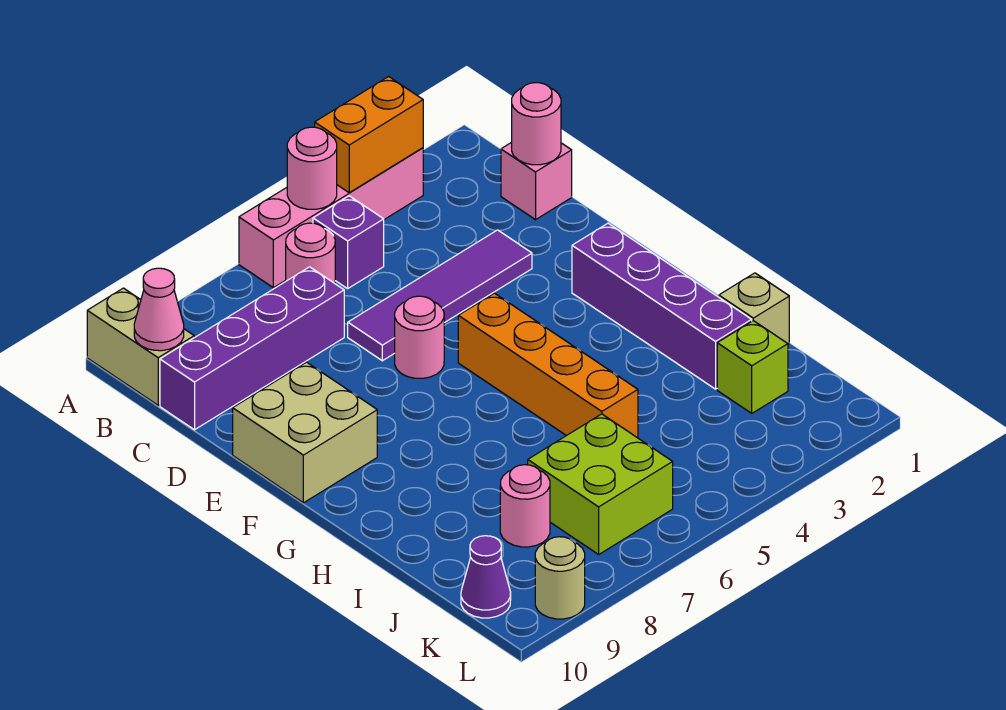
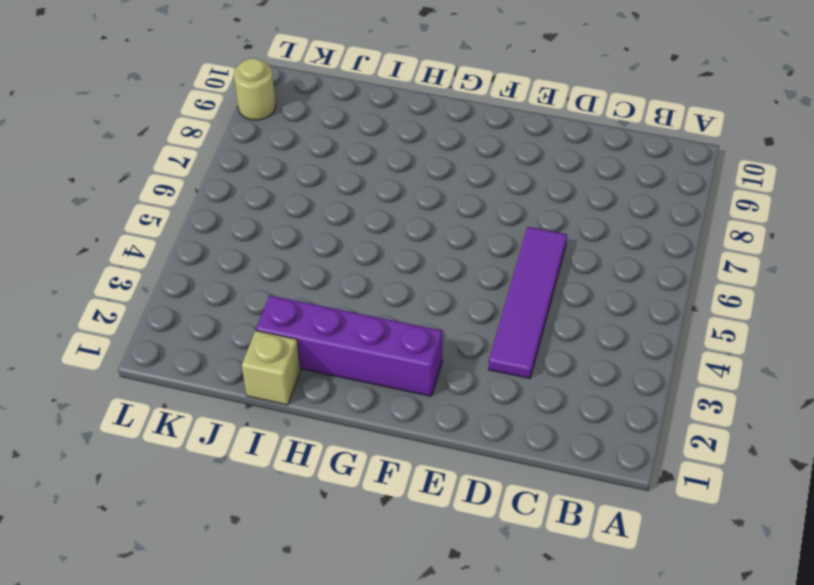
none -> pink 1x4 brick [239,148,423,288]
none -> tan 1x2 brick [87,288,194,405]
none -> purple 1x1 brick [313,196,384,289]

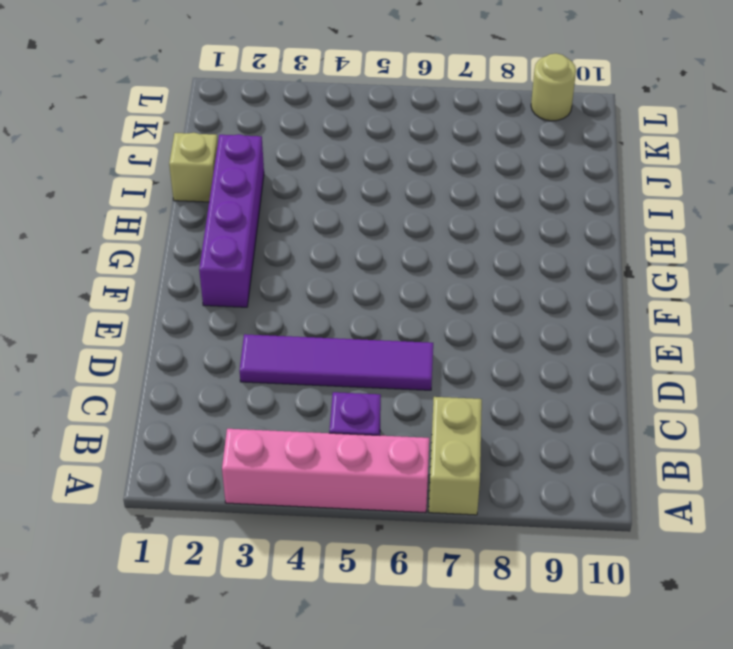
tan 1x2 brick [429,397,482,515] -> tan 1x2 brick moved to [87,288,194,405]
none -> pink 1x1 round brick [286,223,335,283]
none -> pink 1x1 brick [501,142,572,220]
none -> purple 1x4 brick [160,267,344,430]

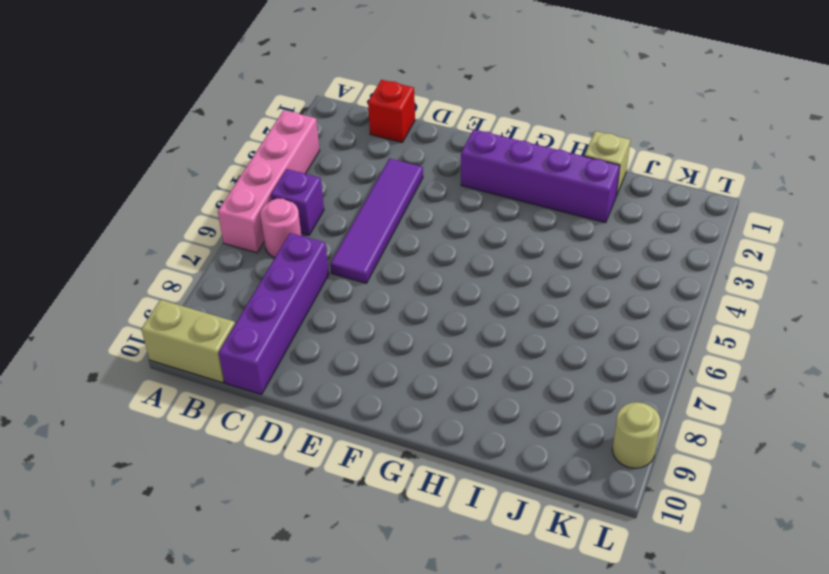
red 1x1 brick [368,80,415,142] -> pink 1x1 brick [501,142,572,220]
none -> pink 1x1 round brick [395,296,444,378]
none -> tan 2x2 brick [233,362,377,503]
none -> orange 1x4 brick [458,293,638,437]

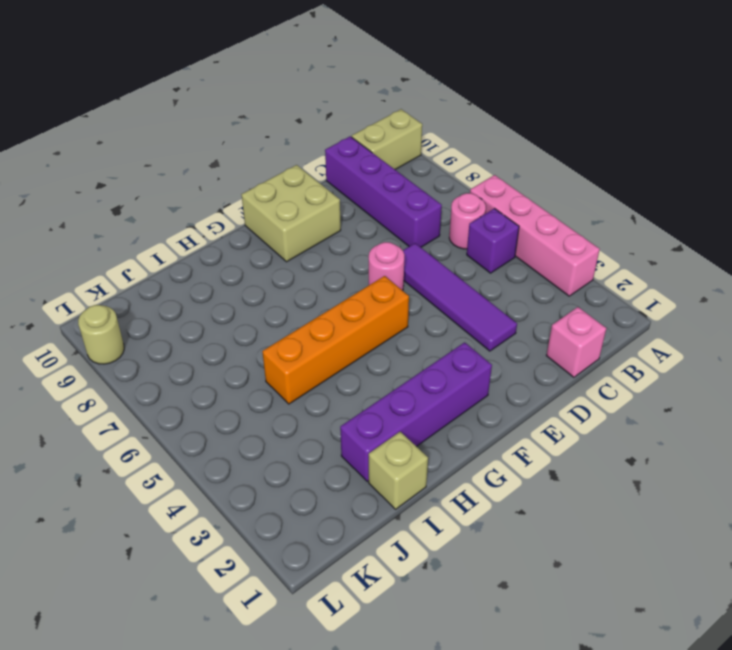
none -> lime 1x1 brick [717,321,788,413]
none -> lime 2x2 brick [528,414,673,554]
none -> pink 1x1 round brick [500,465,550,547]

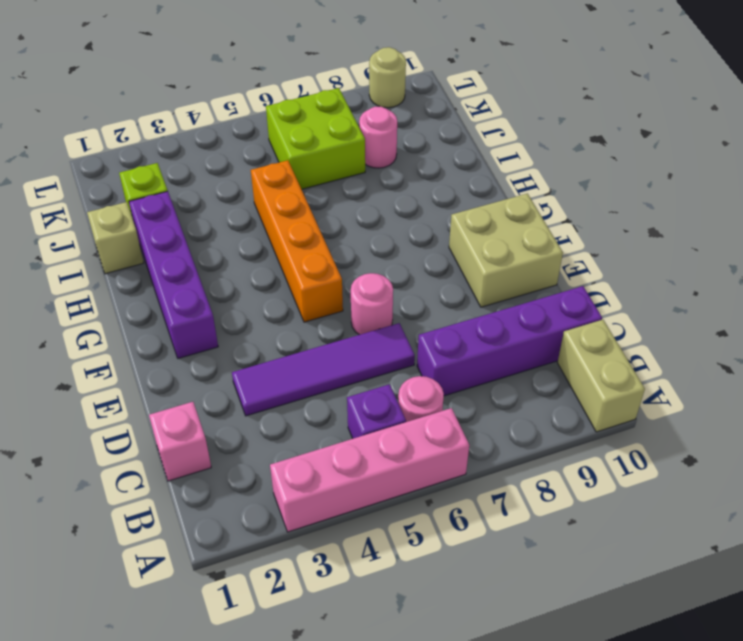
none -> purple 1x1 cone [461,536,511,618]
none -> orange 1x2 brick [315,77,423,193]
none -> pink 1x1 round brick [287,127,337,209]

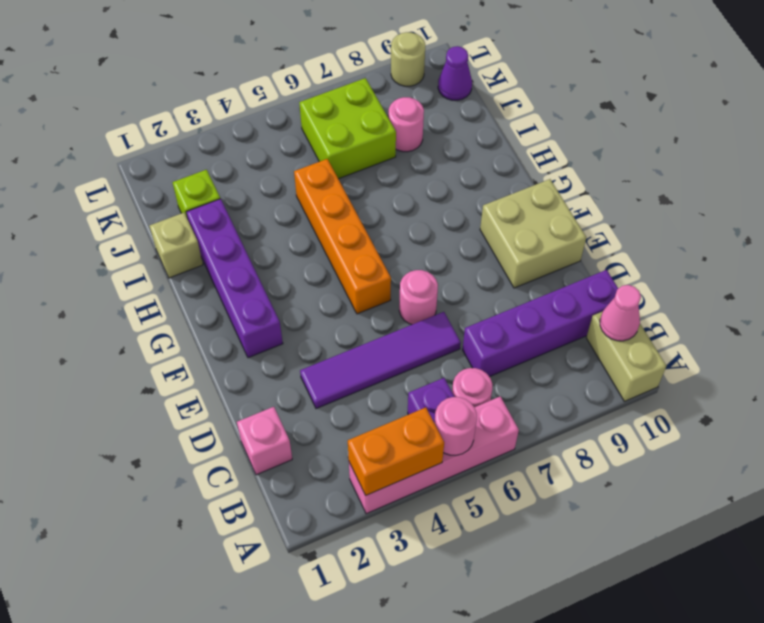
none -> pink 1x1 round brick [512,83,561,165]

